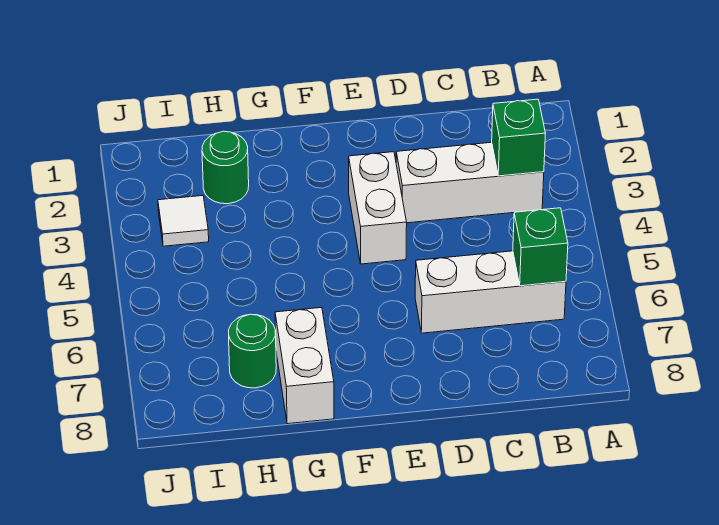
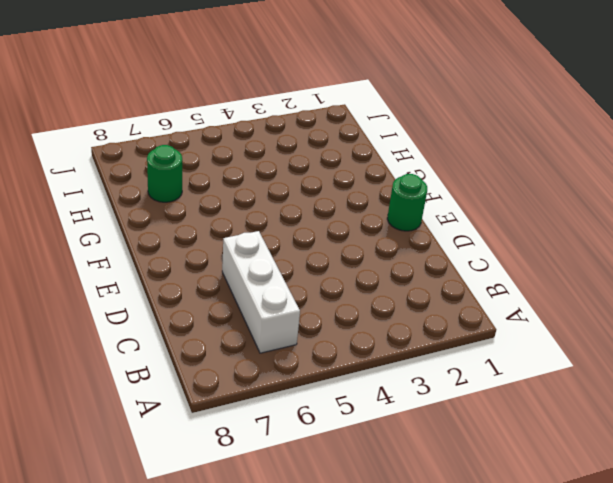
green 1x1 round brick [387,174,427,231] -> green 1x1 round brick moved to [202,131,249,204]
none -> white 1x3 brick [396,142,544,223]
none -> white 1x2 brick [349,152,407,264]

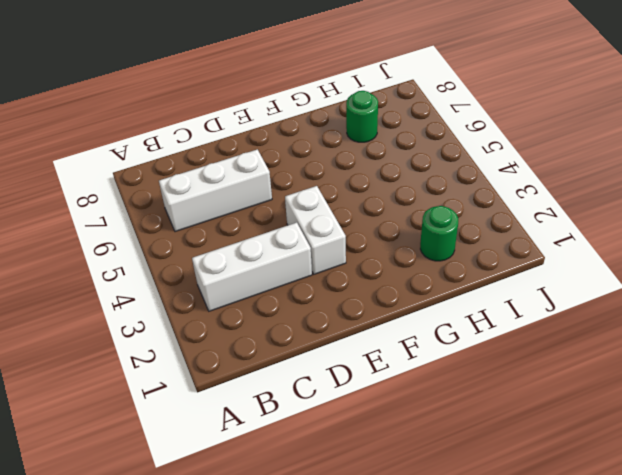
none -> white 1x2 brick [275,307,334,424]
none -> white 1x1 tile [158,196,209,246]

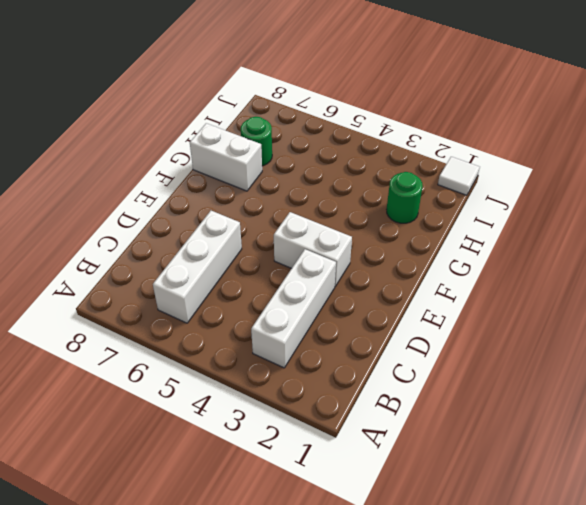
white 1x1 tile [438,157,480,195] -> white 1x1 tile moved to [158,196,209,246]
none -> green 1x1 brick [492,99,545,176]
none -> green 1x1 brick [513,208,568,286]

